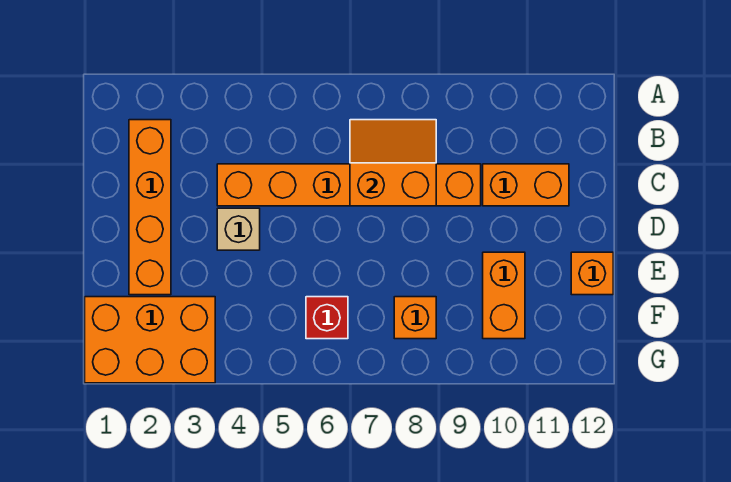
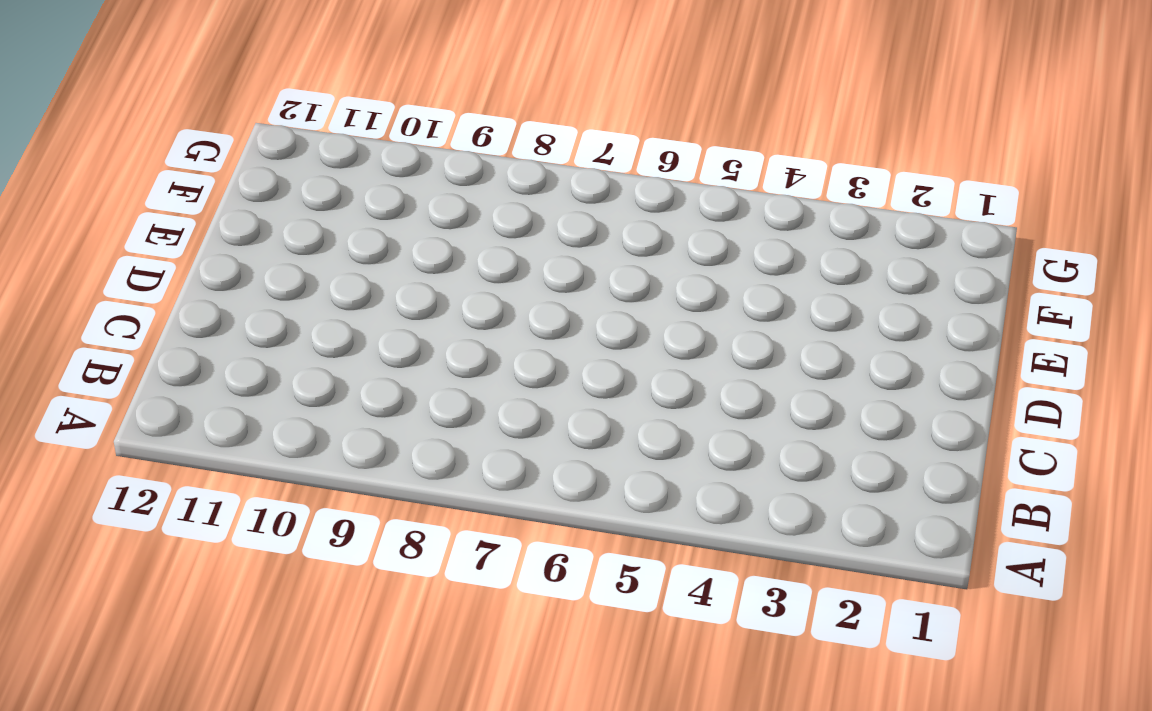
none -> orange 1x4 brick [129,120,171,295]
none -> orange 1x6 brick [217,164,481,206]

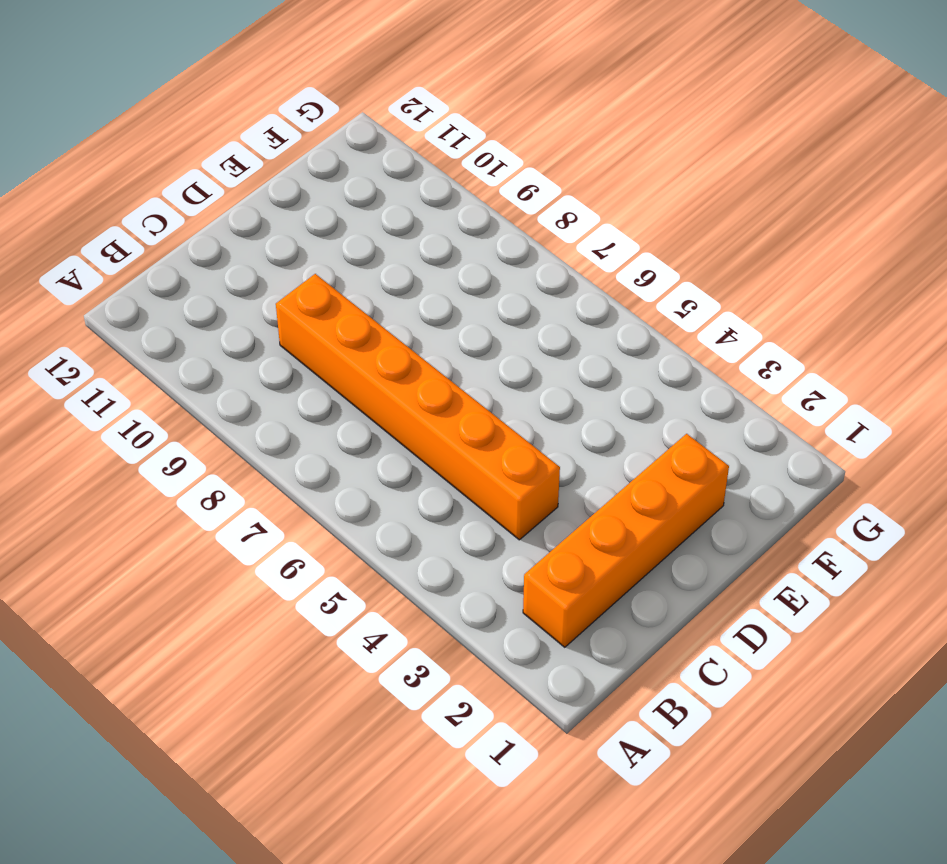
none -> orange 1x2 brick [483,164,569,206]
none -> tan 1x1 brick [217,208,260,250]

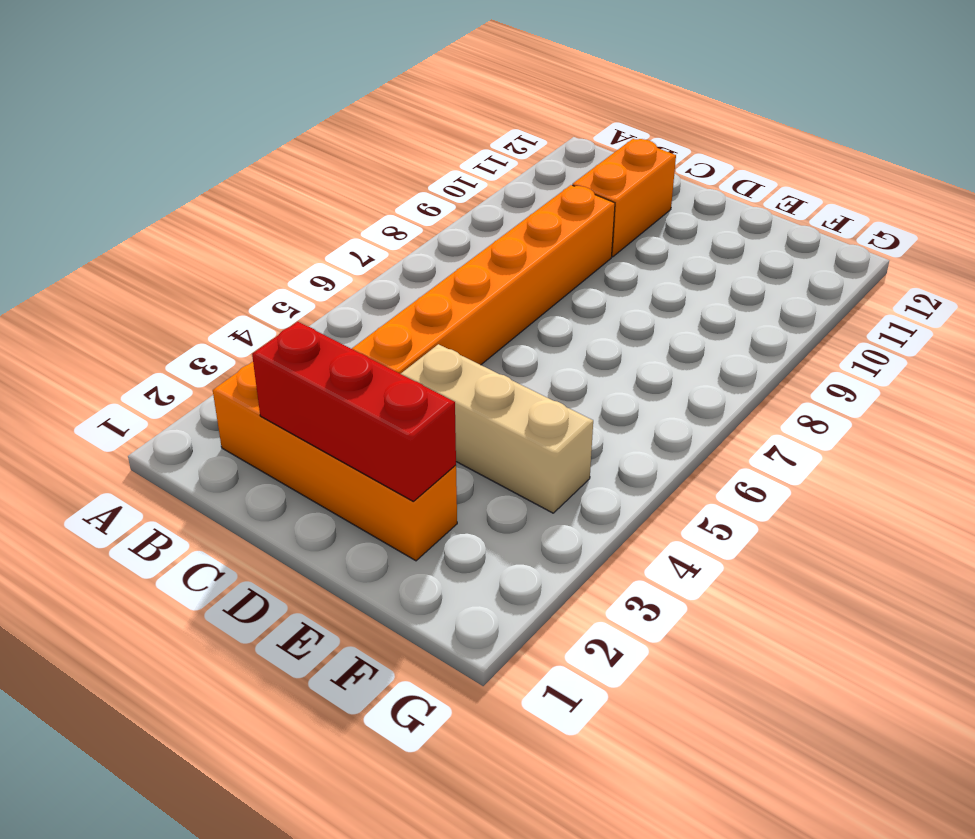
red 1x3 brick [252,322,456,501] -> none
tan 1x3 brick [401,344,593,513] -> tan 1x1 brick [217,208,260,250]
none -> orange 1x2 brick [483,252,525,339]
none -> orange 1x1 brick [571,252,613,295]

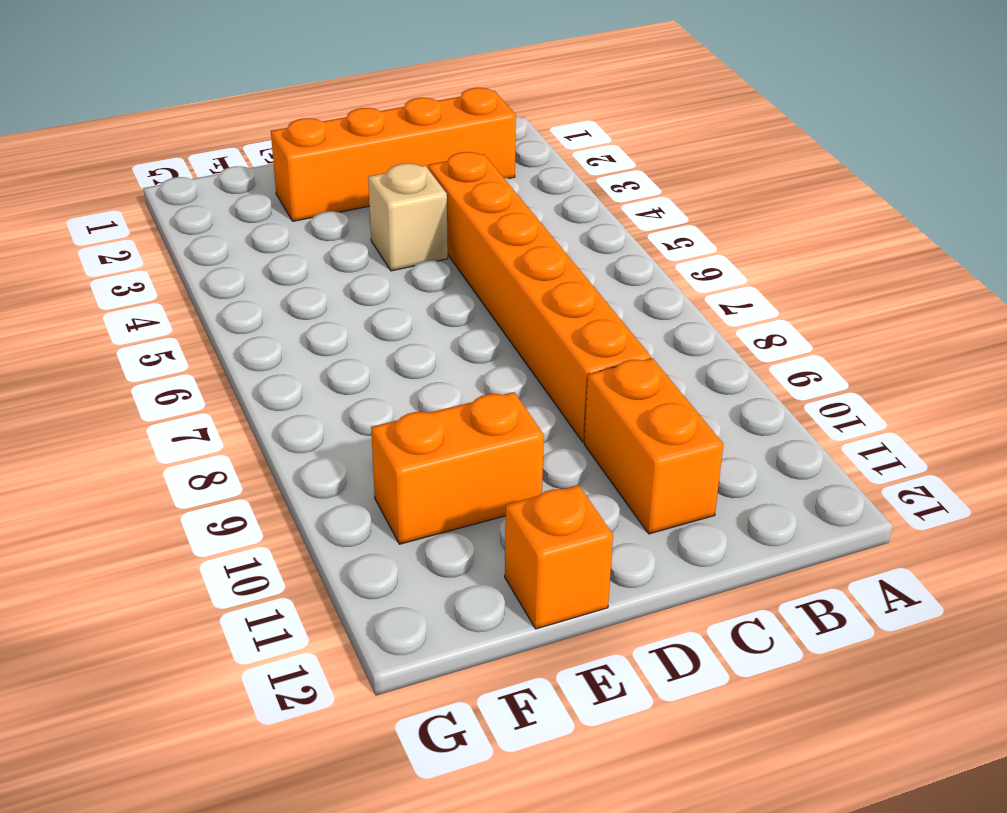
none -> orange 2x3 brick [85,297,215,383]
none -> red 1x1 brick [306,297,348,339]

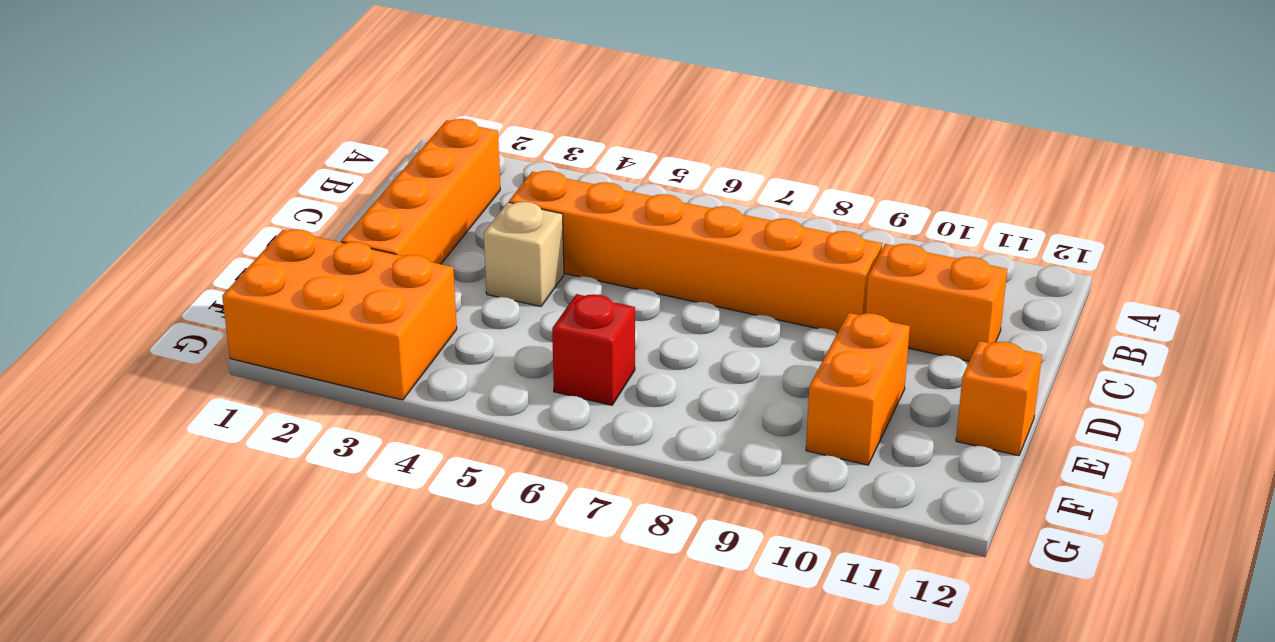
none -> orange 1x1 brick [394,297,436,339]
none -> orange 2x2 slope [350,120,436,206]

